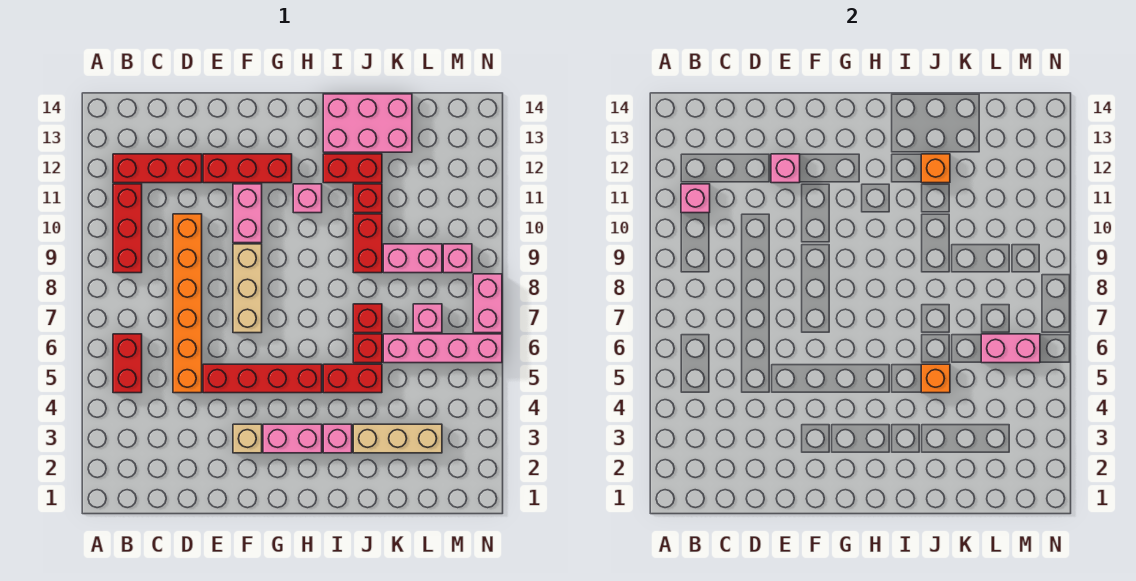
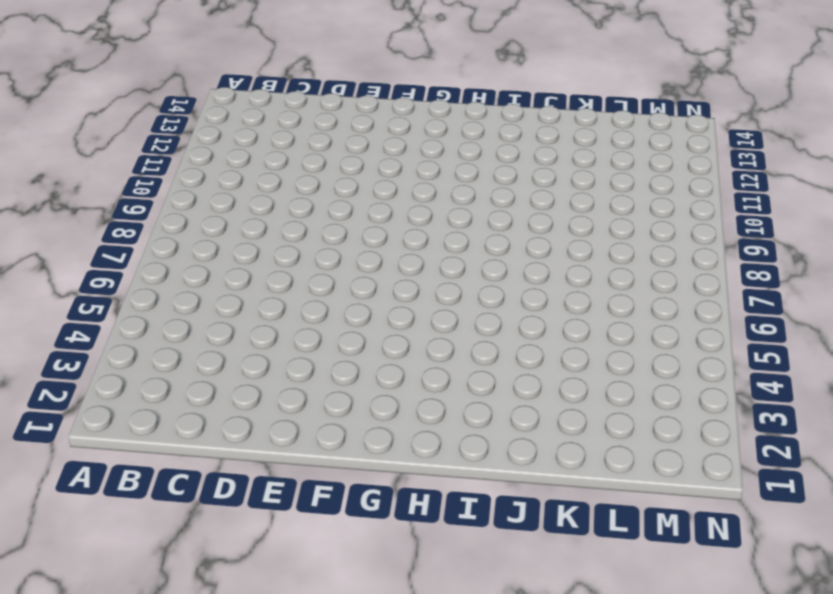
none -> red 1x2 brick [113,334,142,393]
none -> red 1x3 brick [113,184,142,273]
none -> red 1x3 brick [113,154,202,183]
none -> orange 1x6 brick [173,214,202,393]

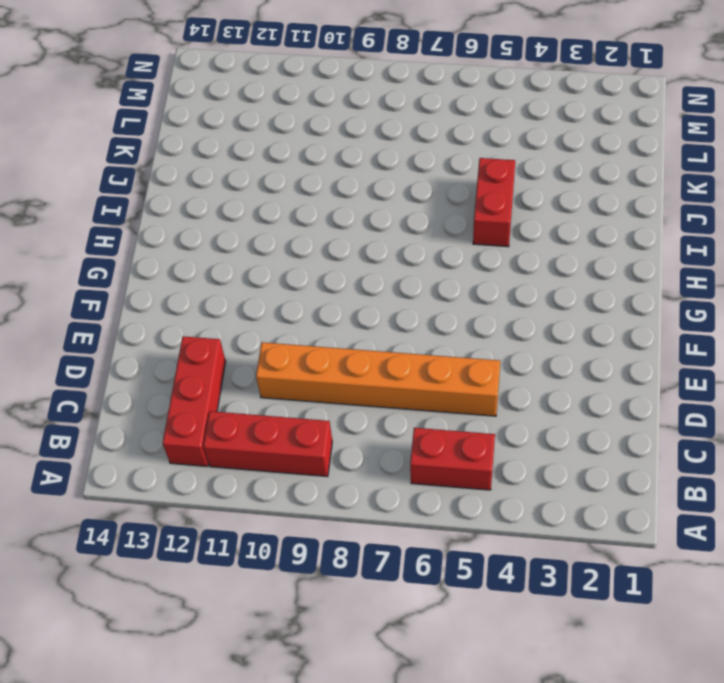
none -> red 1x4 brick [203,364,322,393]
none -> red 1x3 brick [203,154,292,183]
none -> tan 1x1 brick [233,424,262,453]
none -> tan 1x3 brick [233,244,262,333]

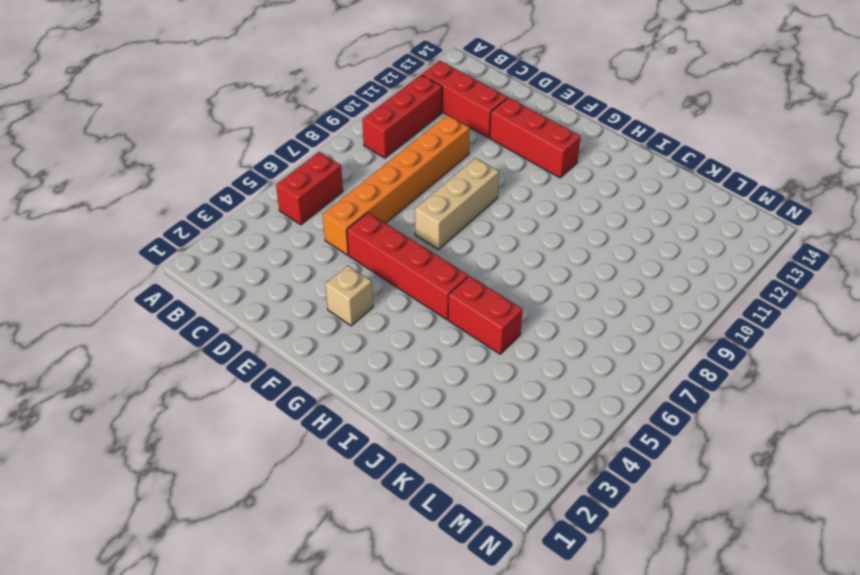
none -> pink 1x2 brick [233,184,262,243]
none -> pink 1x2 brick [263,424,322,453]
none -> pink 1x1 brick [293,184,322,213]
none -> pink 1x1 brick [323,424,352,453]

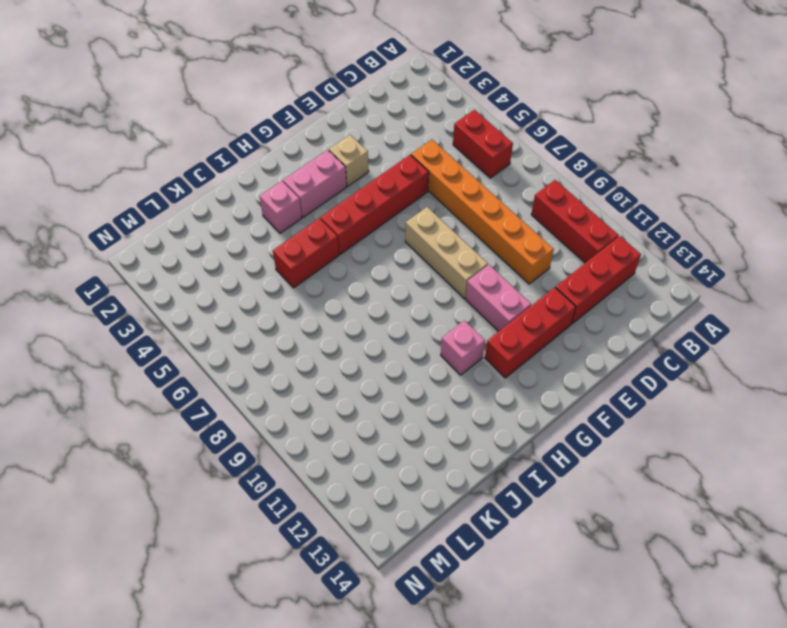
none -> red 1x2 brick [323,154,382,183]
none -> pink 2x3 brick [323,94,412,152]
none -> tan 1x3 brick [353,424,442,453]
none -> red 1x1 brick [353,334,382,363]

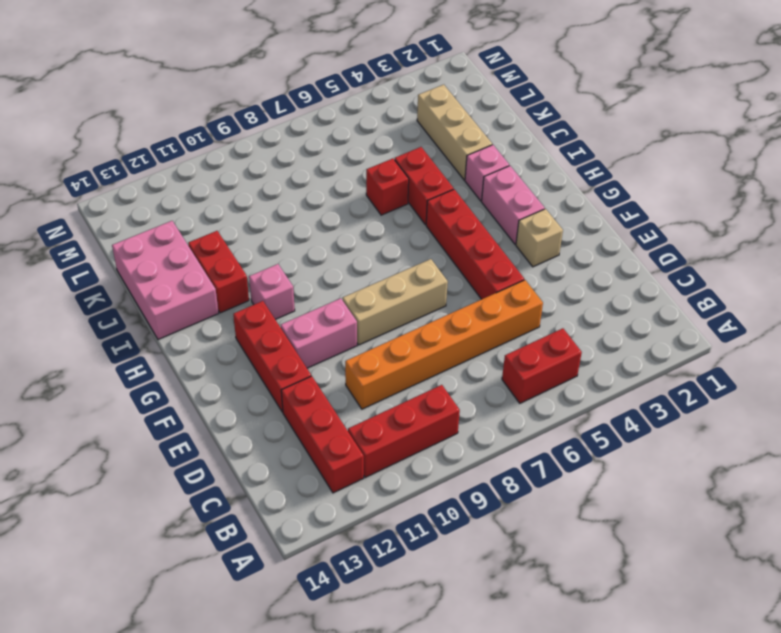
none -> red 1x1 brick [353,304,382,333]
none -> red 1x2 brick [353,214,382,273]
none -> red 1x1 brick [353,184,382,213]
none -> pink 1x4 brick [383,334,502,363]

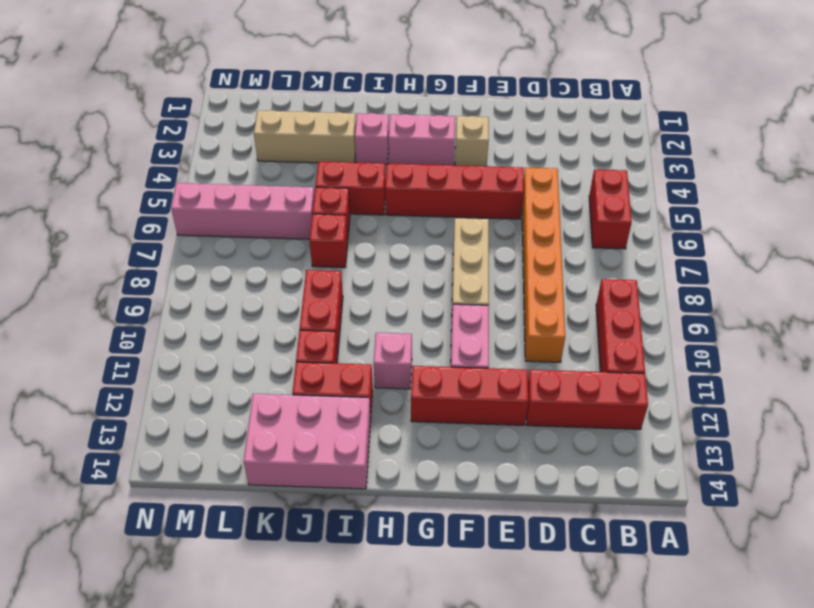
none -> pink 1x2 brick [383,244,442,273]
none -> pink 1x1 brick [413,304,442,333]
none -> pink 1x1 brick [443,244,472,273]
none -> pink 1x2 brick [473,274,502,333]

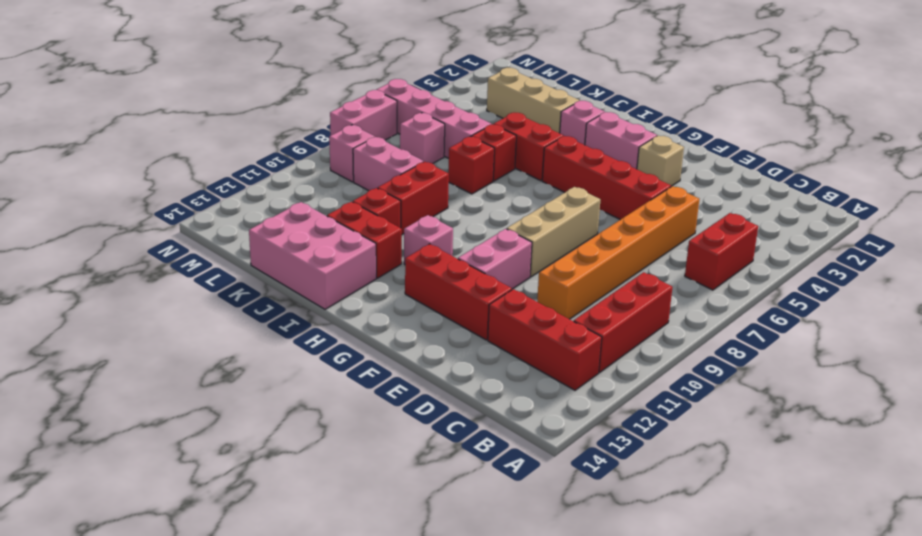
none -> pink 1x1 brick [681,184,710,213]
none -> pink 1x1 brick [771,154,800,183]
none -> orange 1x1 brick [921,364,950,393]
none -> orange 1x1 brick [921,154,950,183]

